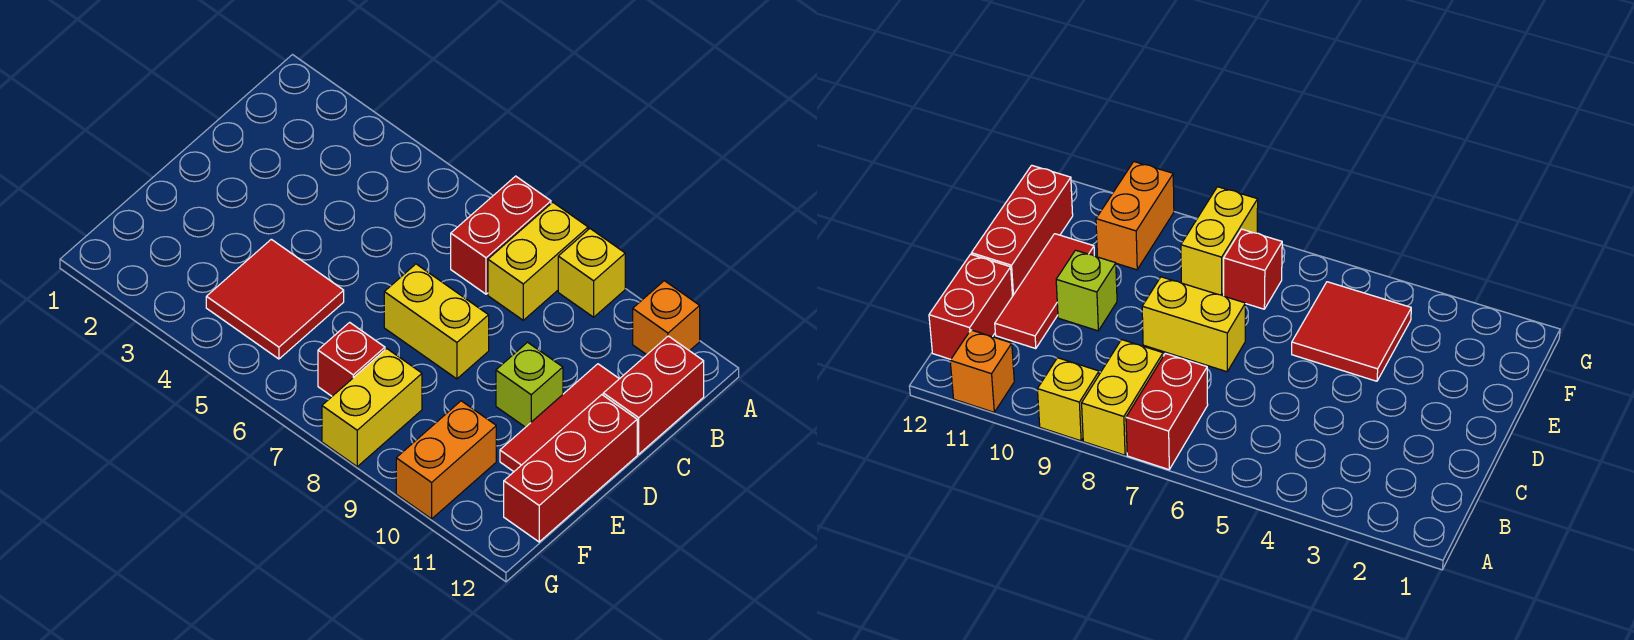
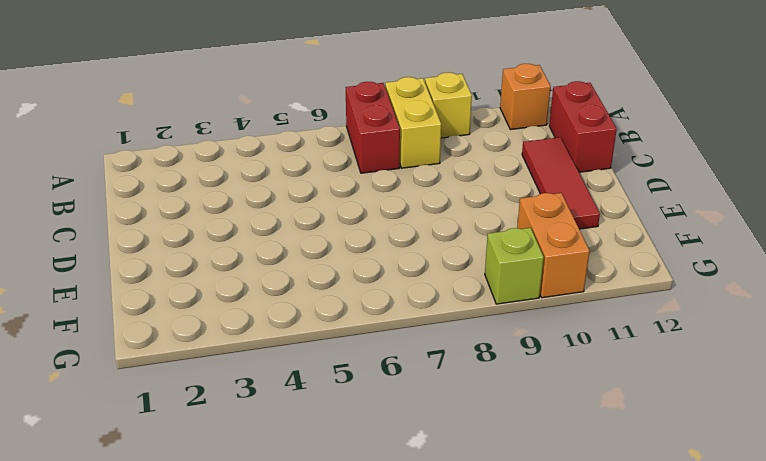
lime 1x1 brick [485,228,544,304] -> lime 1x1 brick moved to [496,342,563,427]
none -> yellow 1x2 brick [384,264,489,379]
none -> red 1x3 brick [504,395,637,542]
none -> red 2x2 tile [206,239,344,359]

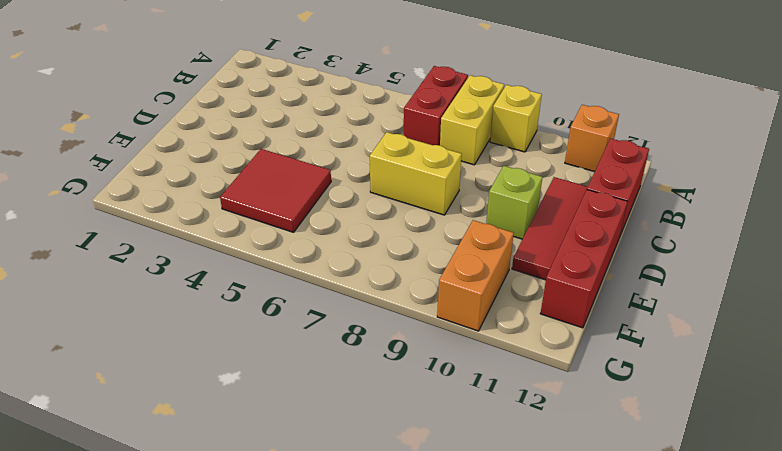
none -> red 1x1 brick [318,322,385,396]
none -> yellow 1x2 brick [322,349,422,466]

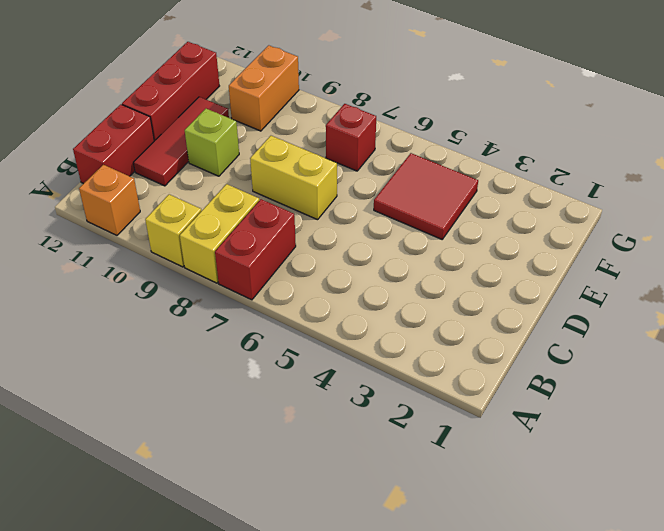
none -> yellow 1x2 brick [322,349,422,466]

